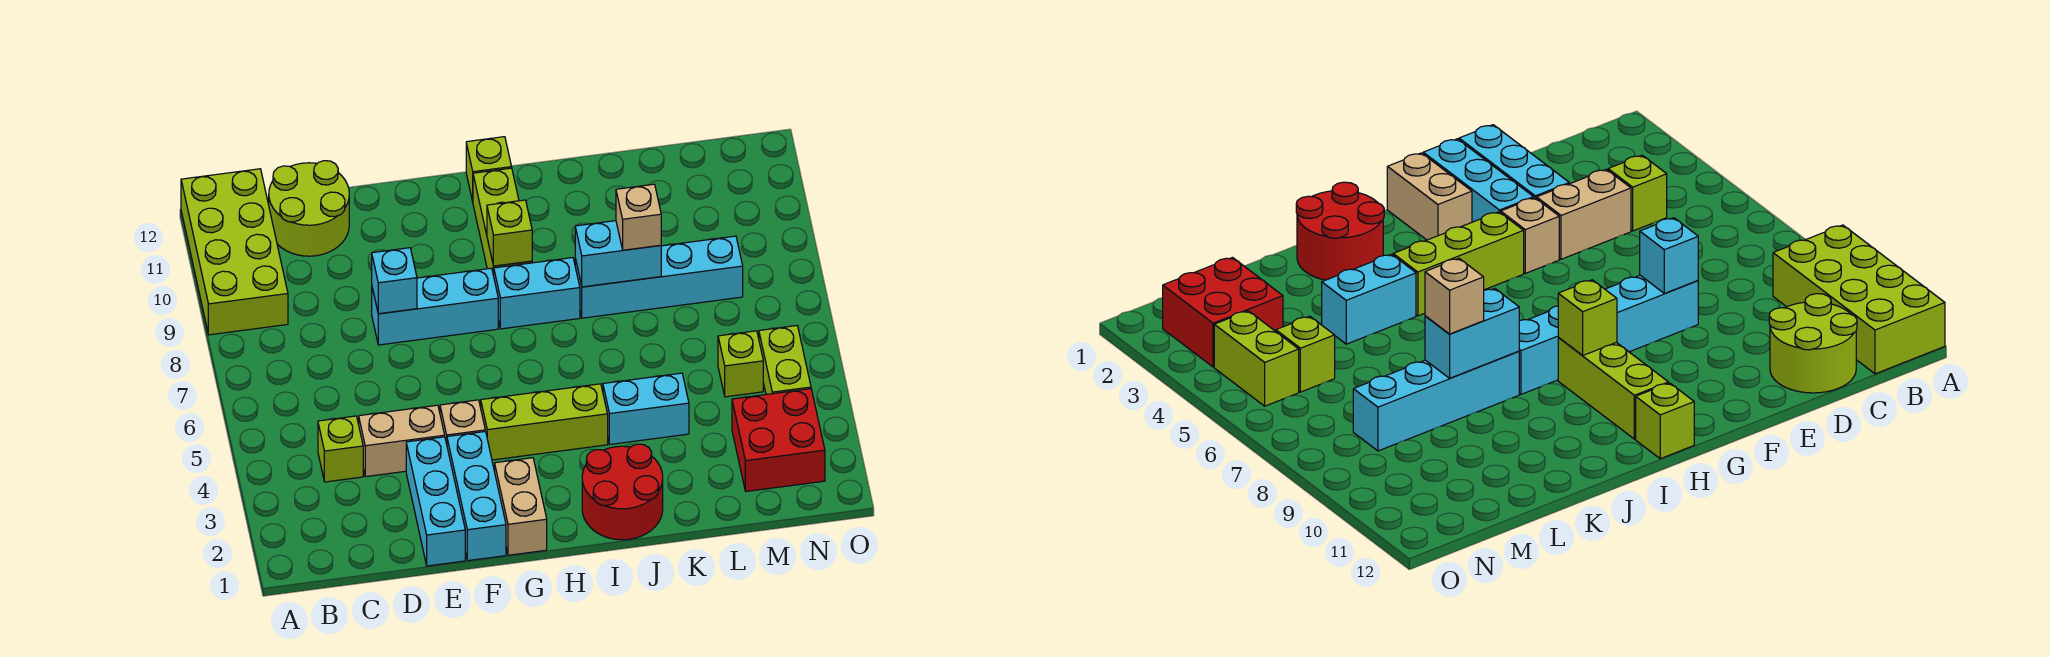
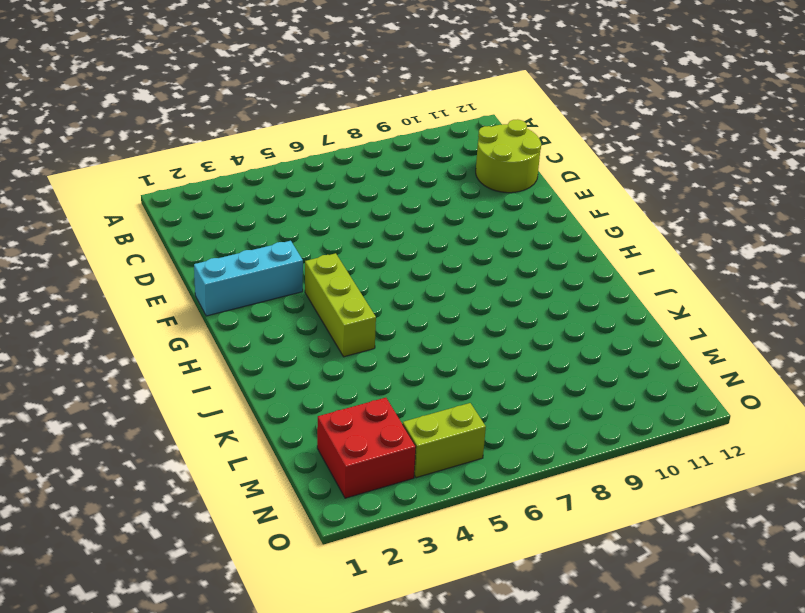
none -> lime 2x4 brick [181,169,288,335]
none -> lime 1x1 brick [318,416,363,482]
none -> tan 1x2 brick [359,405,445,477]

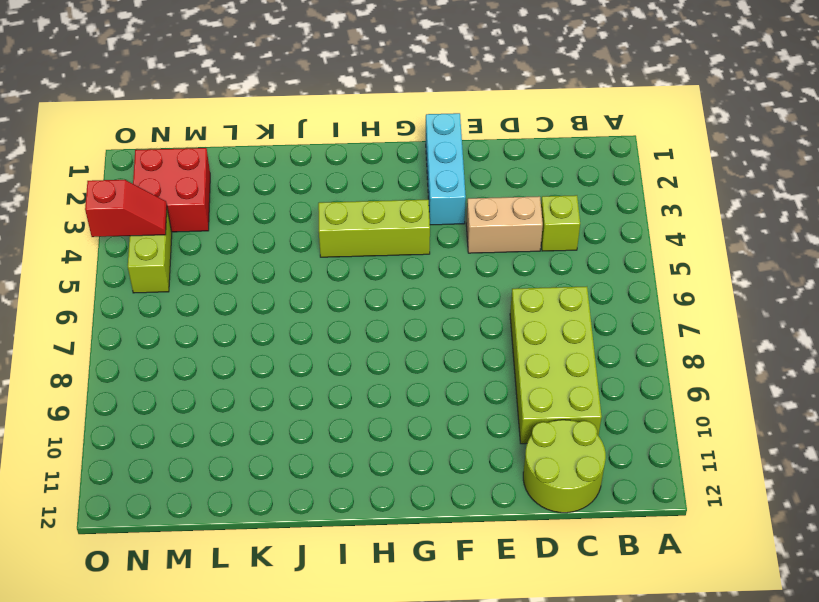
lime 2x4 brick [510,287,602,444] -> lime 2x4 brick moved to [181,169,288,335]
red 1x2 slope [85,180,167,237] -> none
none -> cyan 1x3 brick [406,437,465,566]
none -> cyan 1x3 brick [372,268,498,345]
none -> tan 1x1 brick [440,400,485,443]

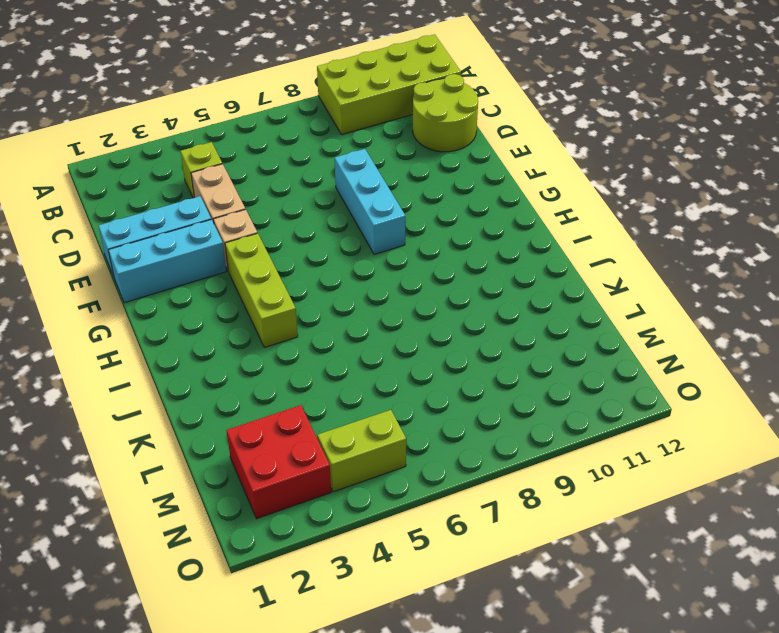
none -> tan 1x2 brick [495,458,547,555]
none -> cyan 1x2 brick [494,258,580,329]
none -> lime 1x3 brick [473,168,532,275]

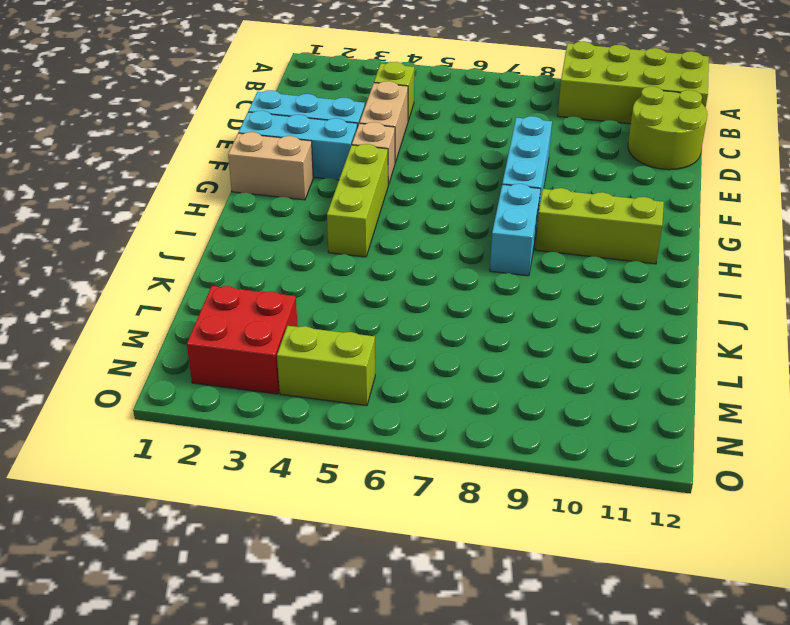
none -> lime 1x1 brick [466,137,512,201]
none -> red 2x2 round brick [582,444,663,540]
none -> cyan 1x2 brick [603,373,689,444]

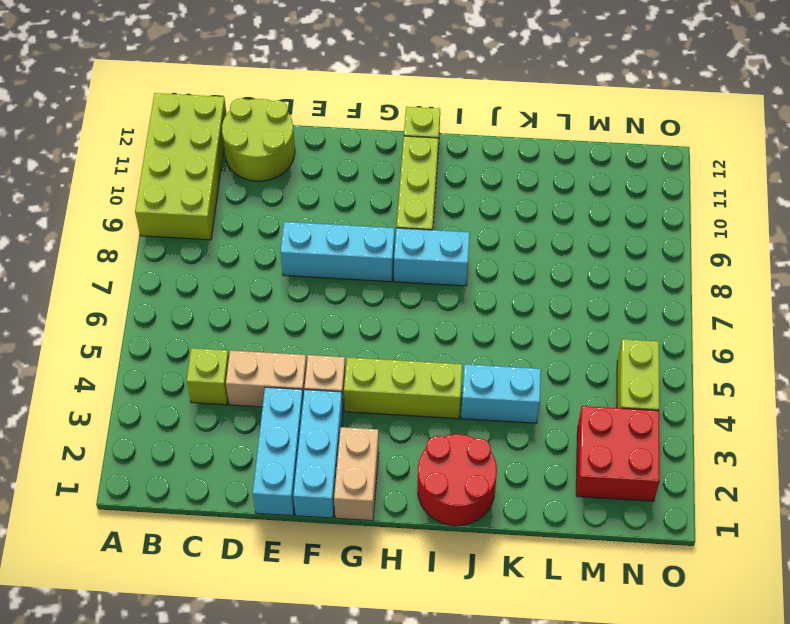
none -> cyan 1x4 brick [575,236,743,318]
none -> lime 1x1 brick [718,331,763,397]
none -> cyan 1x1 brick [372,248,417,314]

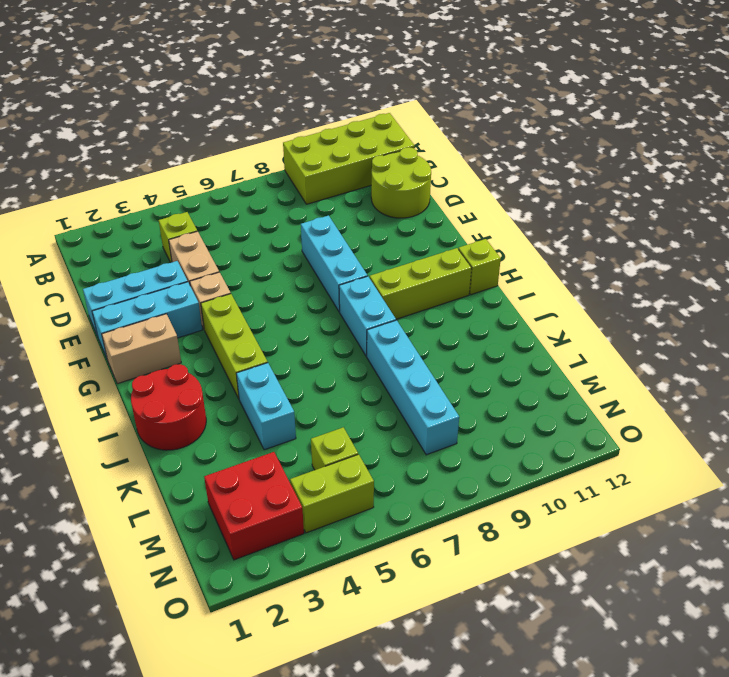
none -> cyan 1x1 brick [372,248,417,314]
none -> lime 1x1 brick [487,200,532,266]
none -> cyan 1x2 brick [575,221,661,287]

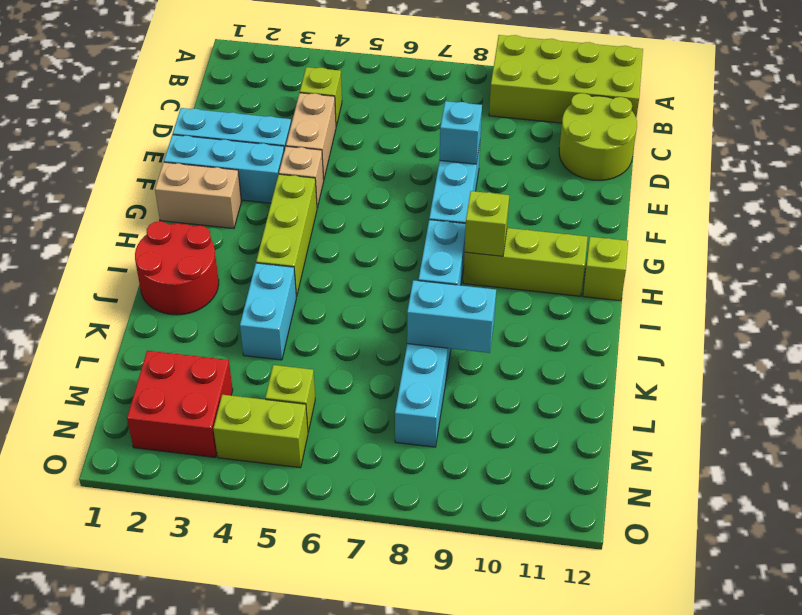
cyan 1x2 brick [407,280,496,353] -> cyan 1x2 brick turned to [575,221,661,287]
none -> tan 1x1 brick [616,184,661,250]

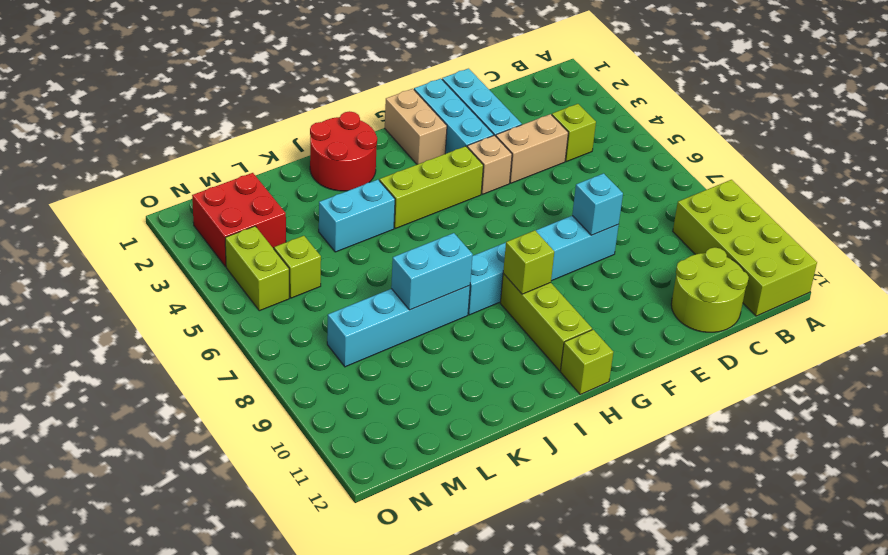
none -> tan 1x1 brick [616,184,661,250]

